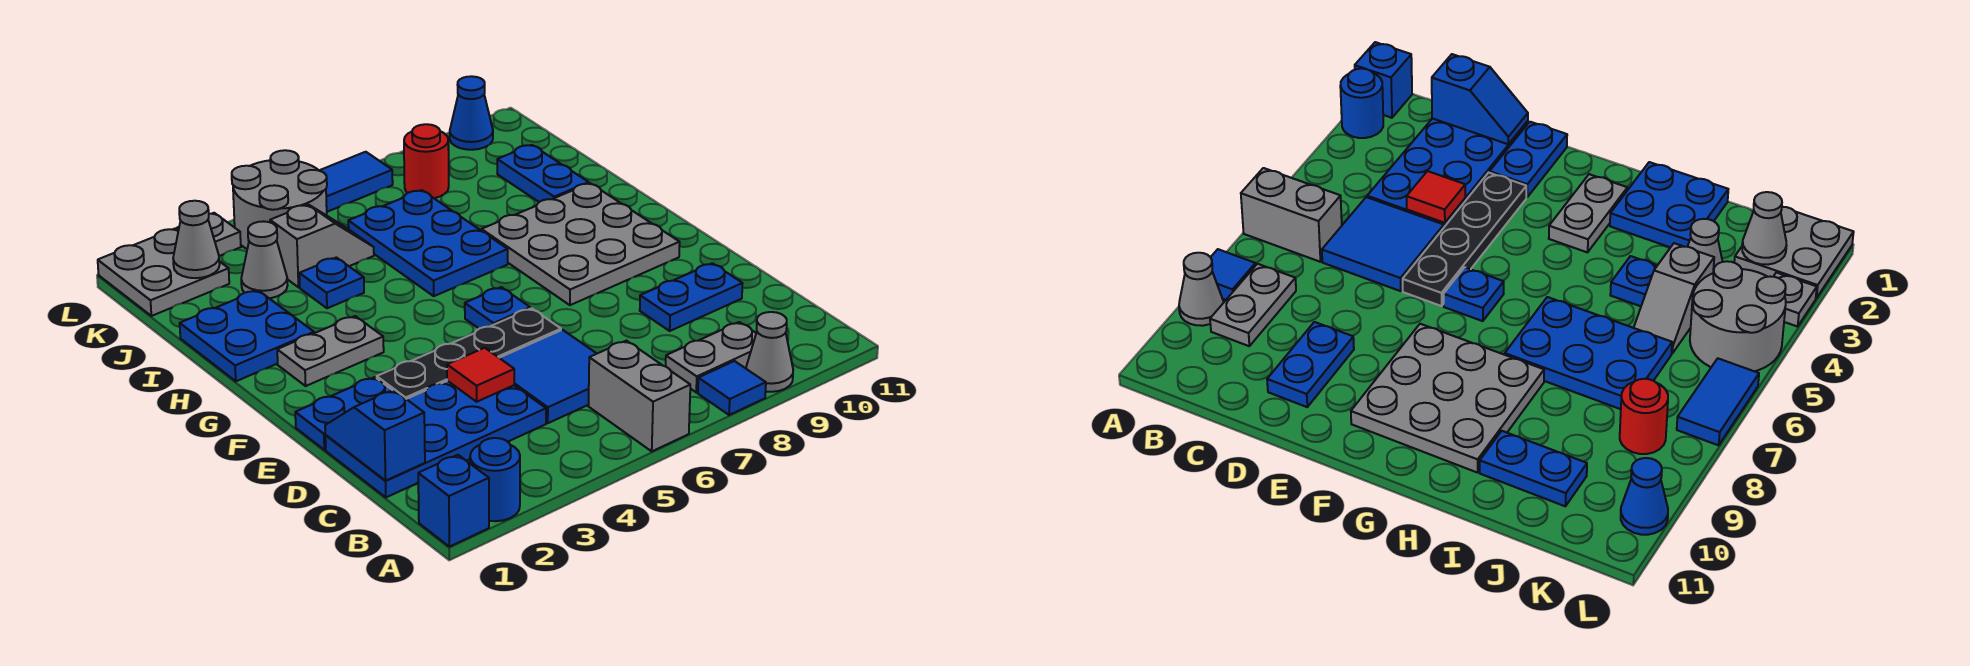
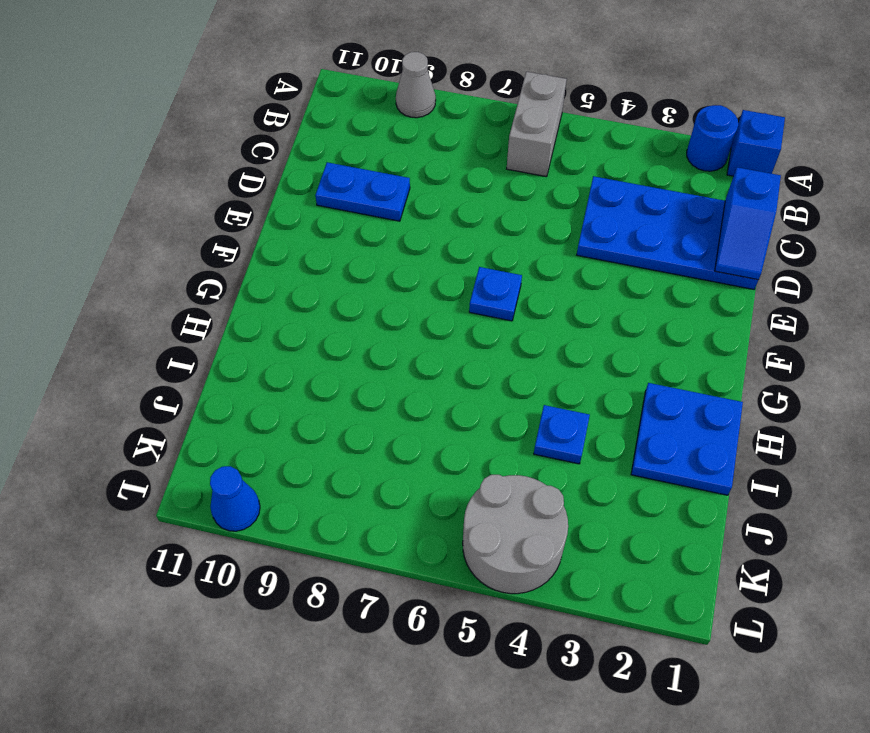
none -> blue 1x1 tile [698,361,766,415]
none -> grey 1x2 plate [666,322,756,392]
none -> blue 2x2 tile [500,330,597,423]

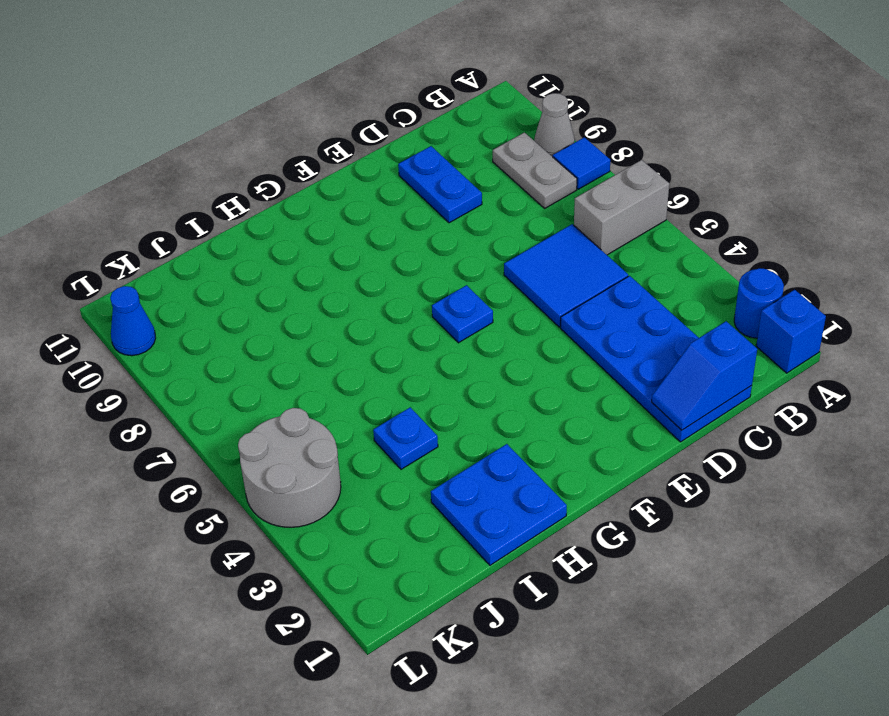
none -> blue 1x2 plate [295,377,392,450]
none -> black 1x4 plate [377,308,561,399]
none -> grey 3x3 plate [482,183,680,305]

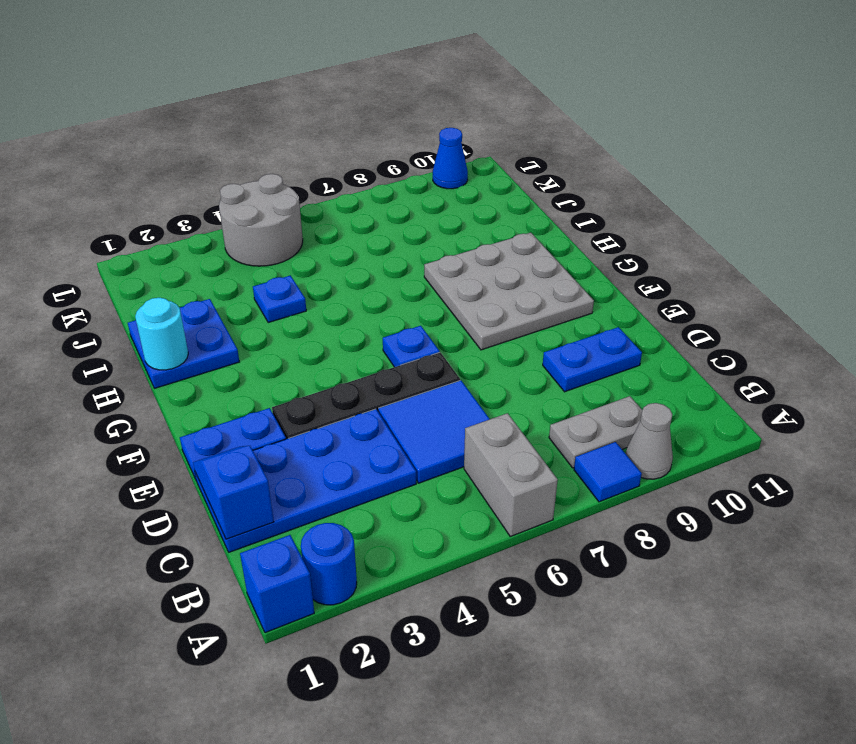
cyan 1x1 round brick [135,298,188,370] -> none
none -> grey 1x2 plate [277,316,384,386]
none -> blue 2x3 plate [348,190,508,296]
none -> blue 1x2 plate [497,145,589,202]

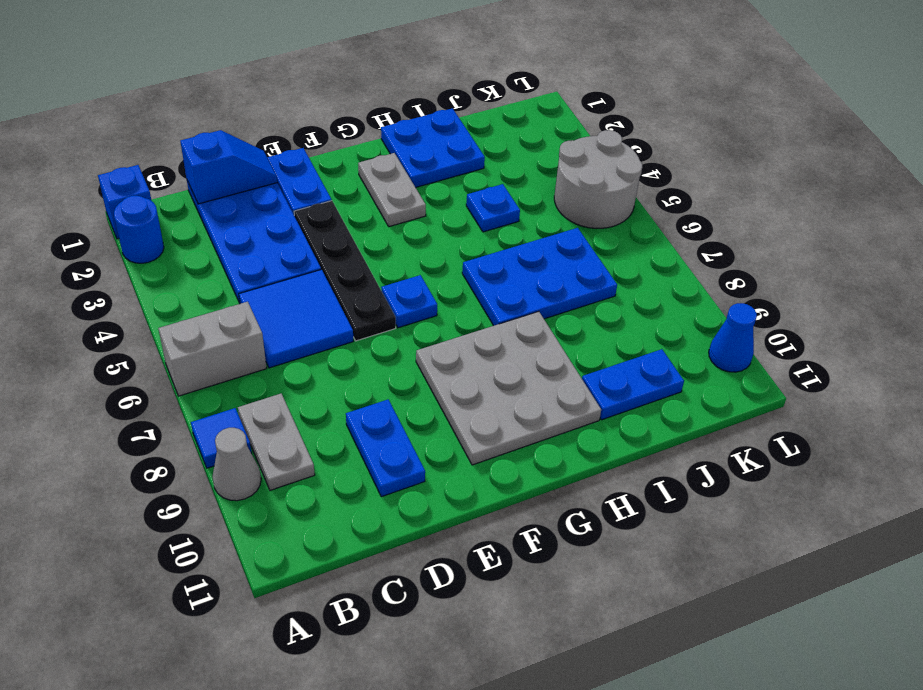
none -> grey 1x1 cone [241,221,288,298]
none -> grey 1x2 slope [270,205,374,287]
none -> grey 2x2 plate [98,229,229,316]

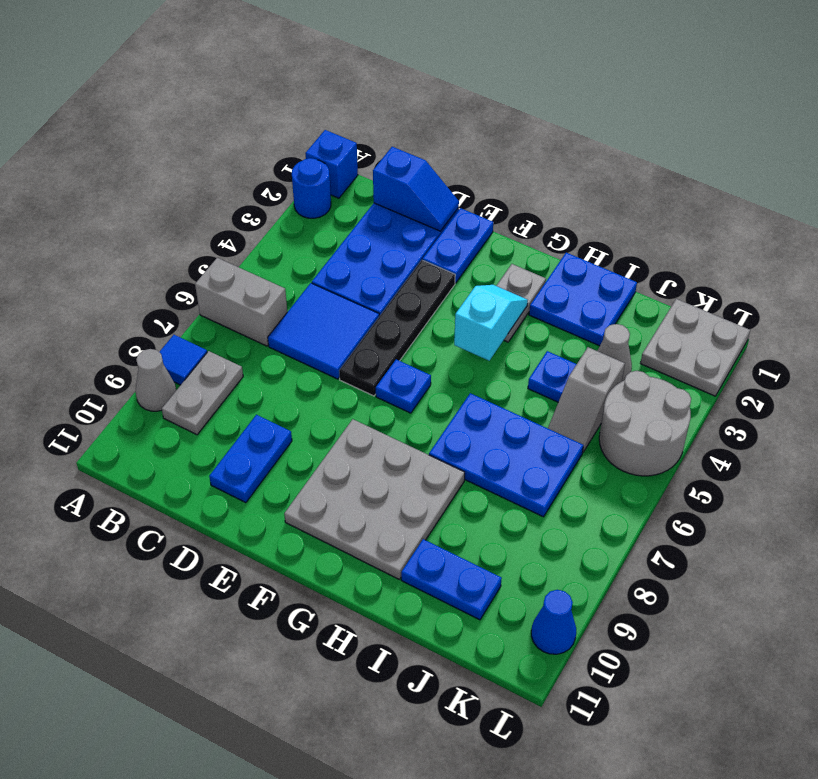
cyan 1x2 slope [454,285,528,361] -> none
none -> red 1x1 round brick [404,124,449,198]
none -> grey 1x1 plate [177,213,241,256]
none -> blue 1x2 tile [319,152,393,212]

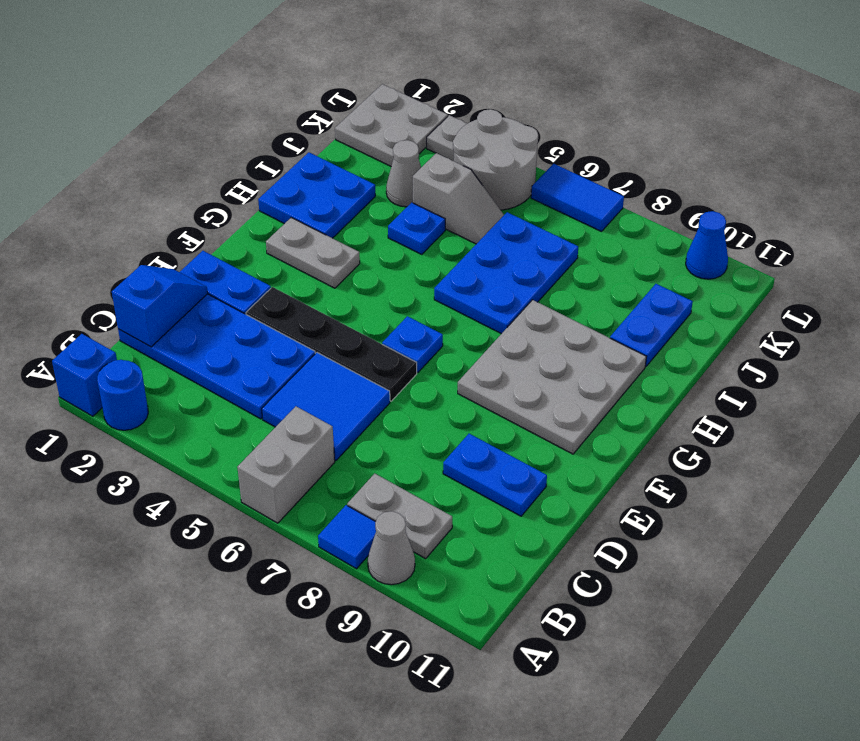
none -> red 1x1 round brick [404,124,449,198]
none -> red 1x1 tile [447,348,514,402]
none -> grey 1x1 cone [173,201,220,278]

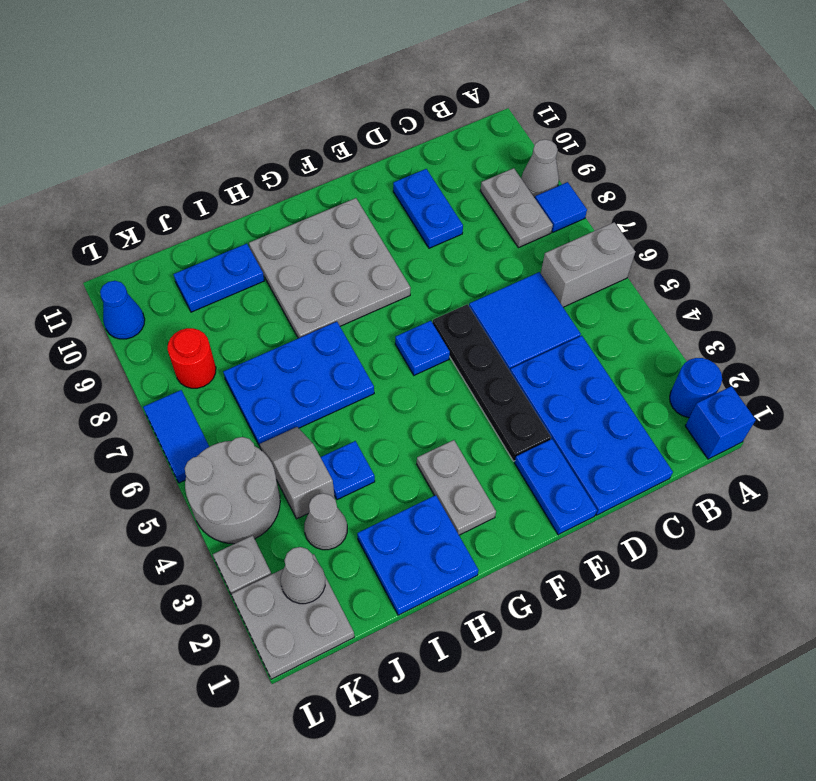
none -> blue 1x2 slope [325,390,425,481]
none -> red 1x1 tile [447,348,514,402]

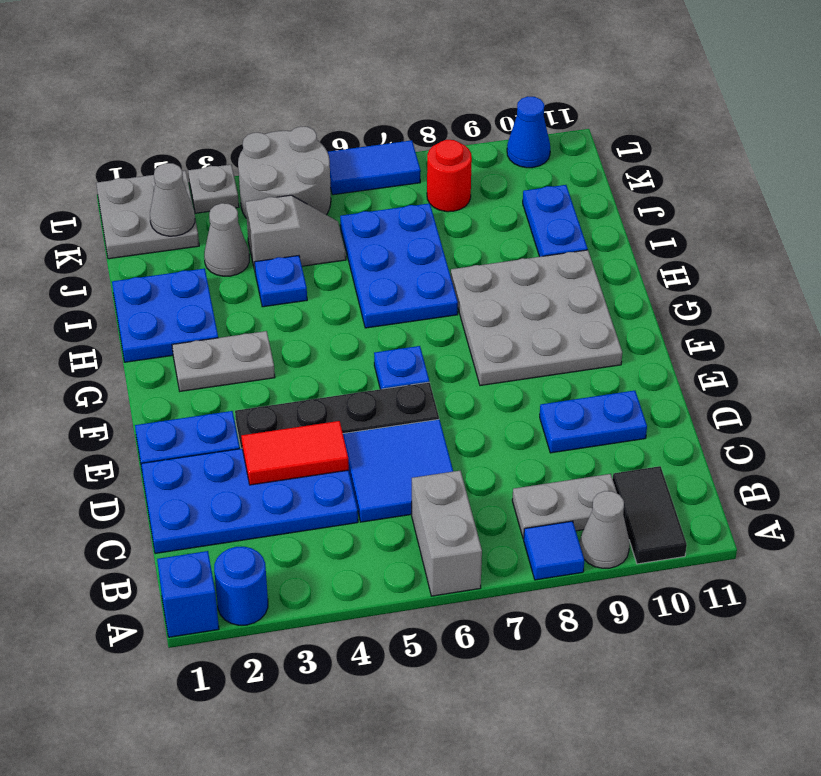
black 1x2 tile [613,466,687,564] -> none
red 1x2 tile [241,421,349,485] -> red 1x1 tile [447,348,514,402]
none -> blue 1x2 slope [325,390,425,481]

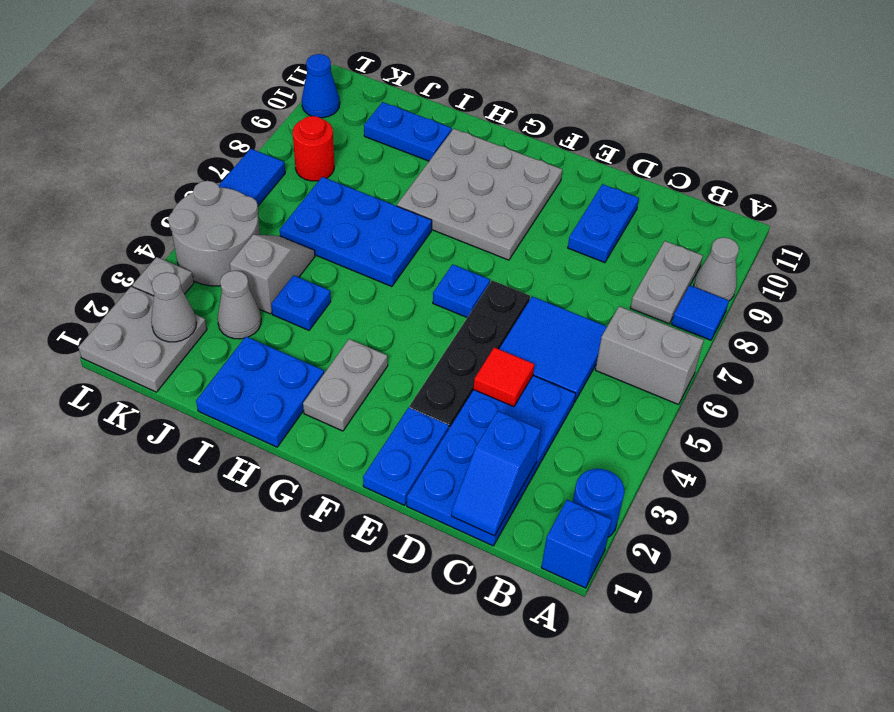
blue 1x2 slope [451,411,541,536] -> blue 1x2 slope turned to [325,390,425,481]

